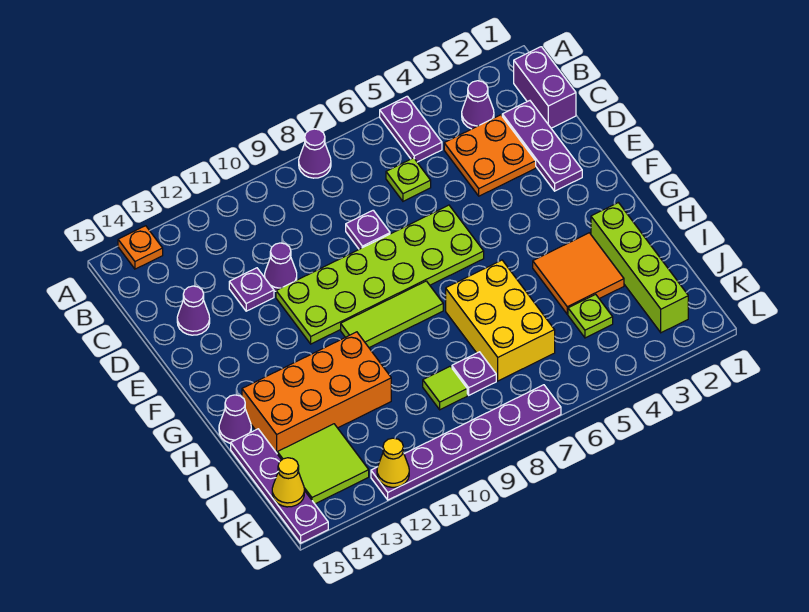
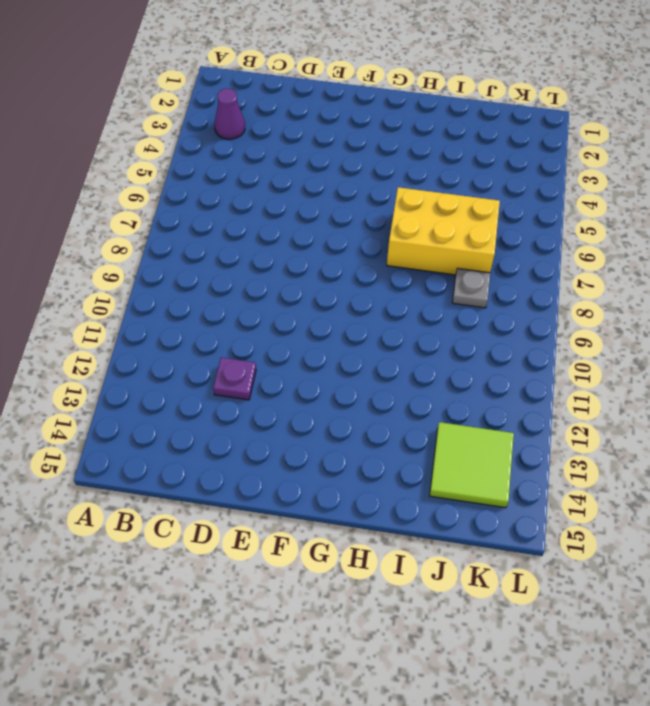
grey 1x1 plate [452,268,490,308] -> purple 1x1 plate [452,352,496,395]
none -> purple 1x2 plate [380,96,442,162]
none -> purple 1x1 cone [299,129,331,178]
none -> orange 1x1 plate [118,226,163,269]

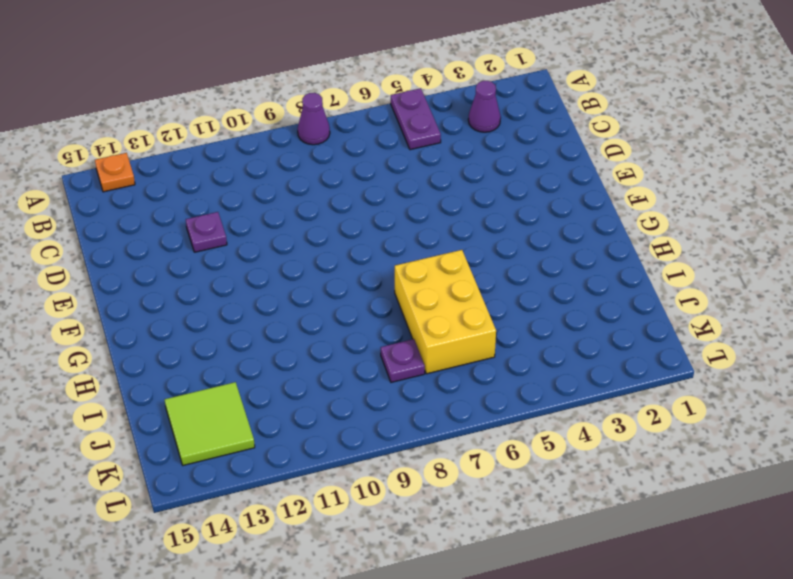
none -> purple 1x2 brick [514,47,576,128]
none -> purple 1x3 plate [502,101,582,191]
none -> orange 2x2 plate [444,115,536,196]

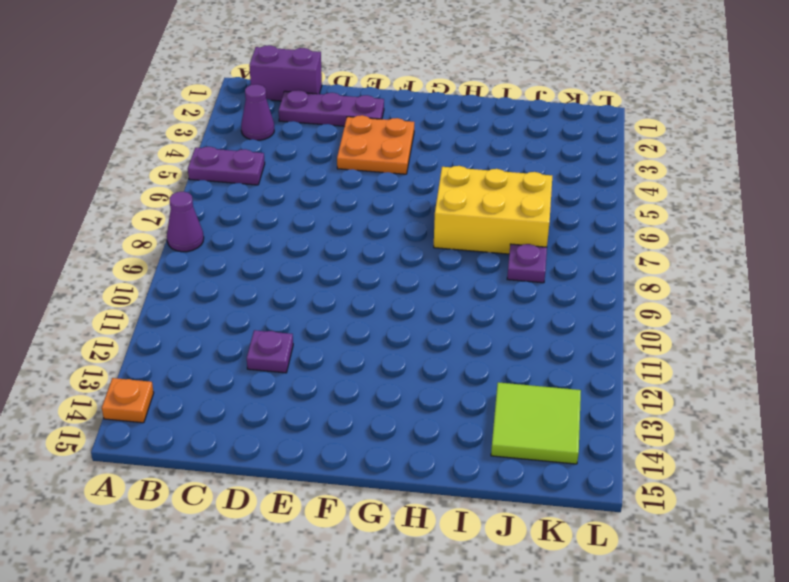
orange 2x2 plate [337,115,414,174] -> orange 2x2 plate moved to [444,115,536,196]
none -> lime 1x1 plate [386,158,431,201]
none -> purple 1x1 plate [346,210,390,249]
none -> purple 1x1 cone [265,243,297,291]

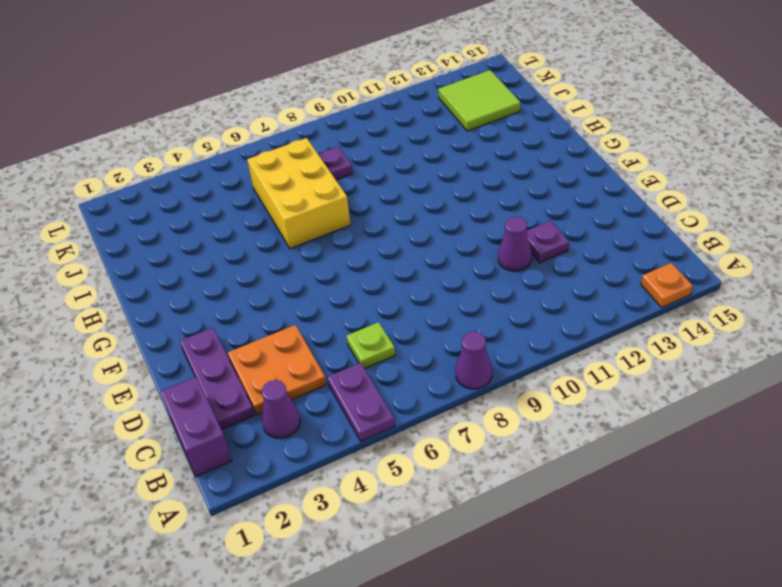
none -> purple 1x1 plate [346,210,390,249]
none -> purple 1x1 cone [177,286,210,335]
none -> lime 2x6 plate [276,205,484,344]

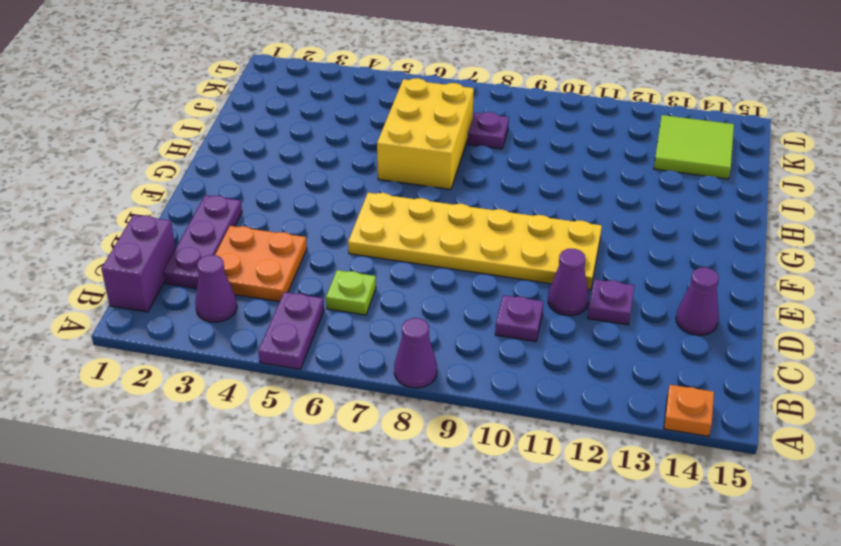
purple 1x1 plate [495,295,544,342] -> purple 1x1 plate moved to [346,210,390,249]
yellow 2x6 plate [348,193,602,290] -> lime 2x6 plate [276,205,484,344]
none -> lime 1x3 tile [341,281,443,348]
none -> lime 1x4 brick [591,203,688,333]
none -> orange 2x2 tile [533,233,624,314]

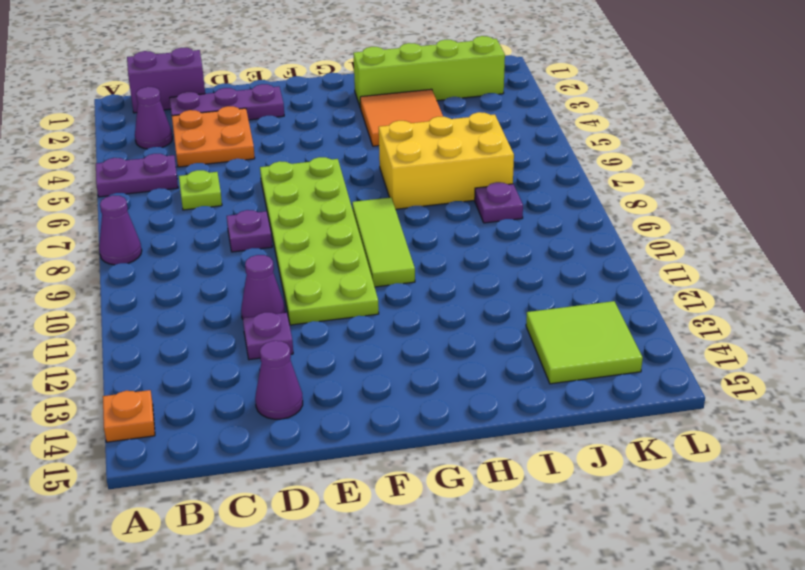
none -> orange 2x4 brick [242,332,391,453]
none -> purple 1x1 cone [219,395,251,443]
none -> purple 1x4 plate [231,429,328,543]

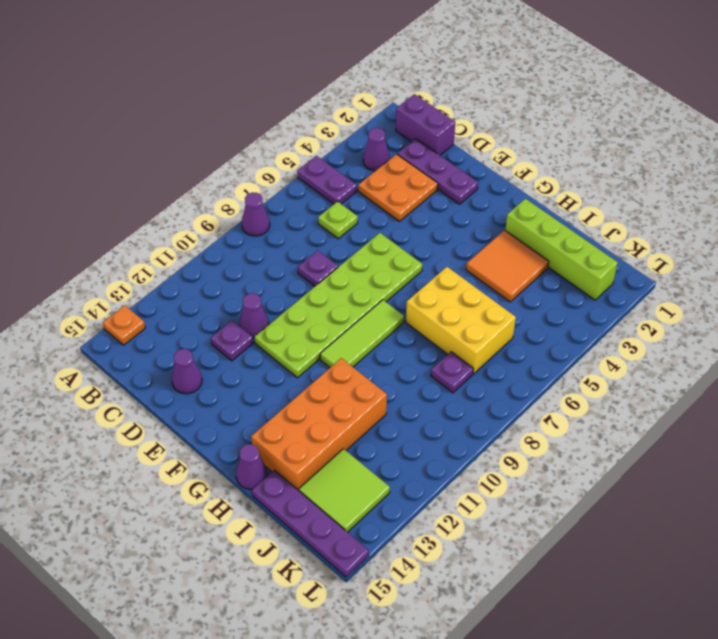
none -> lime 1x1 plate [568,294,613,338]
none -> lime 1x1 tile [423,366,467,410]
none -> purple 1x6 plate [371,385,561,500]

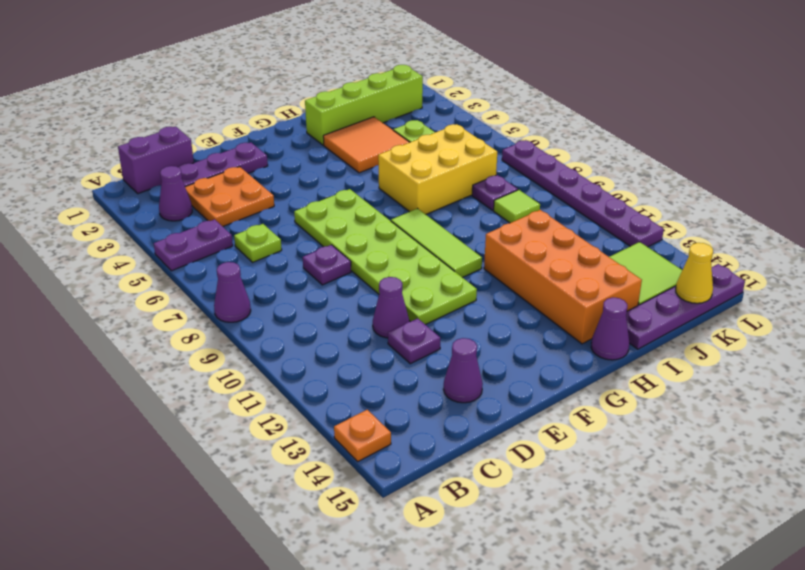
none -> yellow 1x1 cone [377,438,409,487]

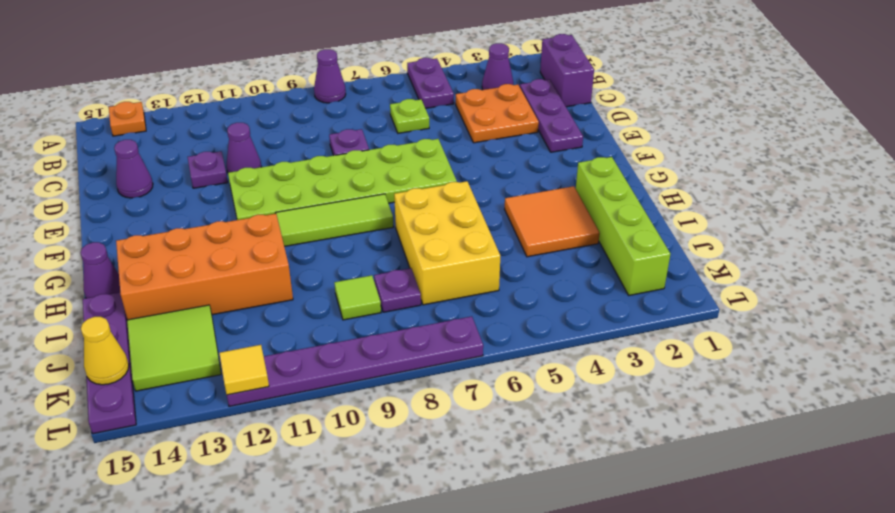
yellow 1x1 tile [219,345,269,395] -> yellow 1x1 cone [377,438,409,487]
none -> lime 1x1 plate [568,294,613,338]

